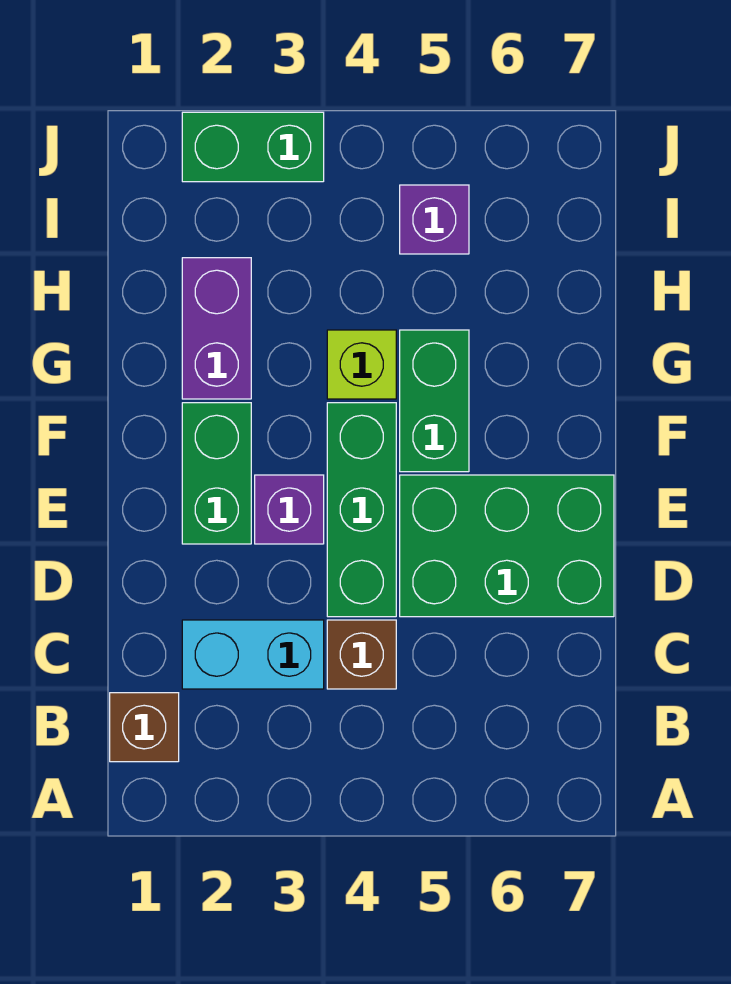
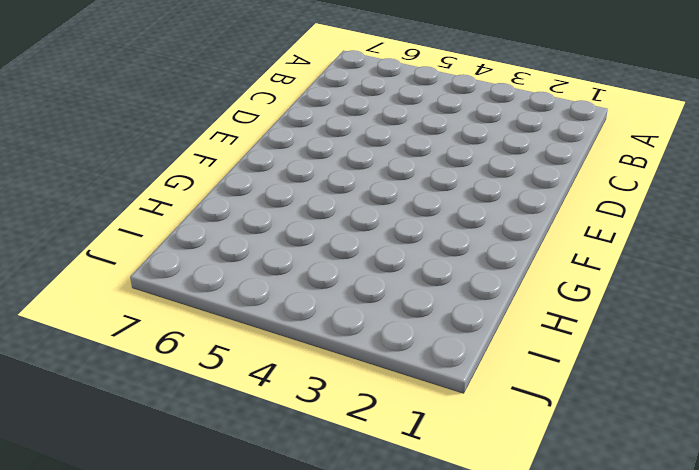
none -> brown 1x1 brick [110,693,179,762]
none -> cyan 1x2 brick [182,620,324,689]
none -> brown 1x1 brick [327,620,396,689]

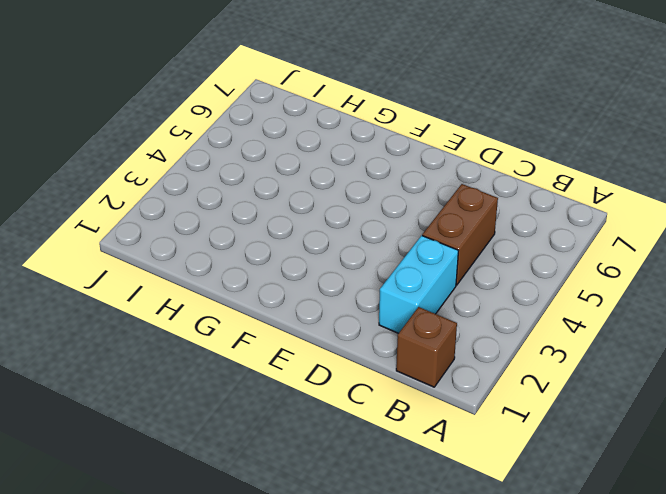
brown 1x2 brick [422,184,498,285] -> brown 1x1 brick [327,620,396,689]
none -> green 1x3 brick [327,403,396,617]
none -> green 2x3 brick [400,475,614,617]
none -> green 1x2 brick [182,403,251,544]

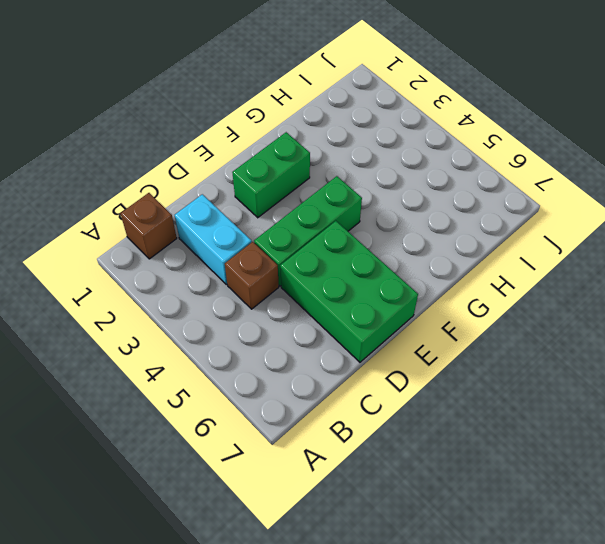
none -> purple 1x1 brick [255,475,324,544]
none -> green 1x2 brick [400,330,469,472]
none -> purple 1x2 brick [182,258,251,399]

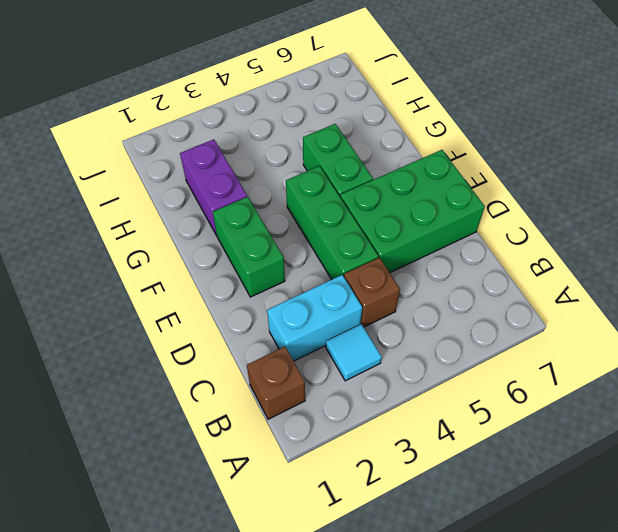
cyan 1x1 tile [326,324,382,381] -> none
none -> purple 1x1 brick [255,475,324,544]
none -> lime 1x1 brick [327,330,396,399]
none -> purple 1x1 brick [400,185,469,254]

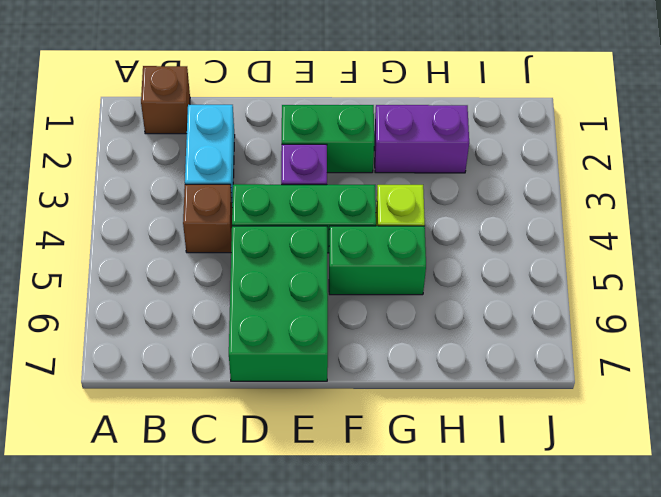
none -> purple 1x1 brick [400,185,469,254]
none -> green 1x2 brick [182,112,324,182]

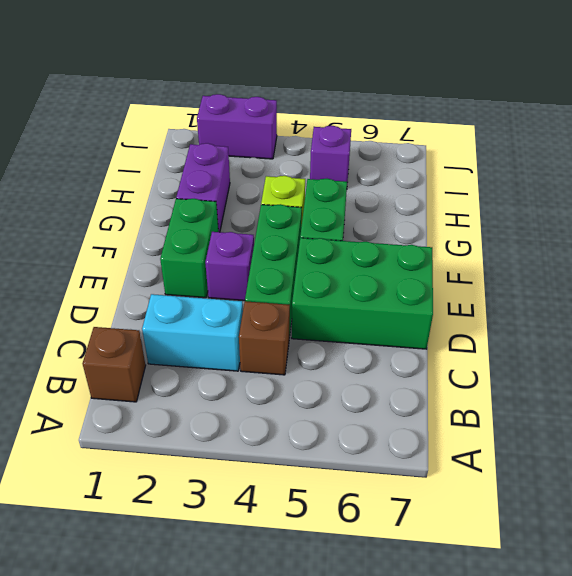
purple 1x2 brick [197,94,277,159] -> green 1x2 brick [182,112,324,182]

